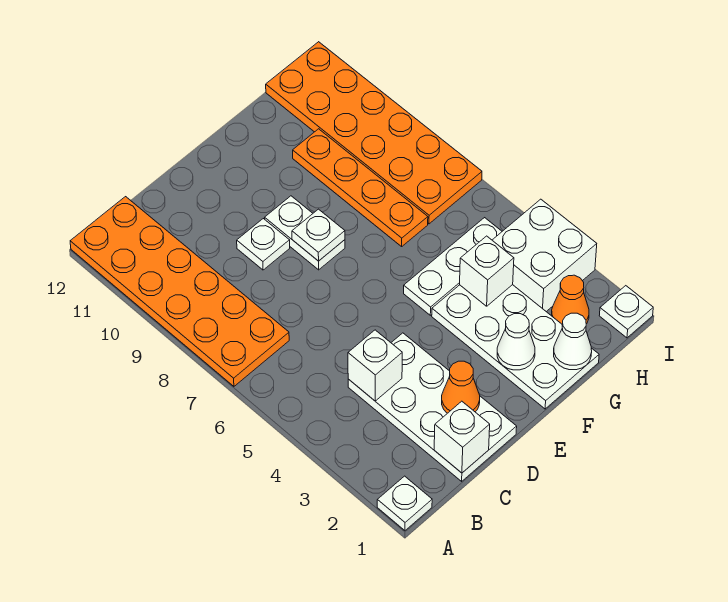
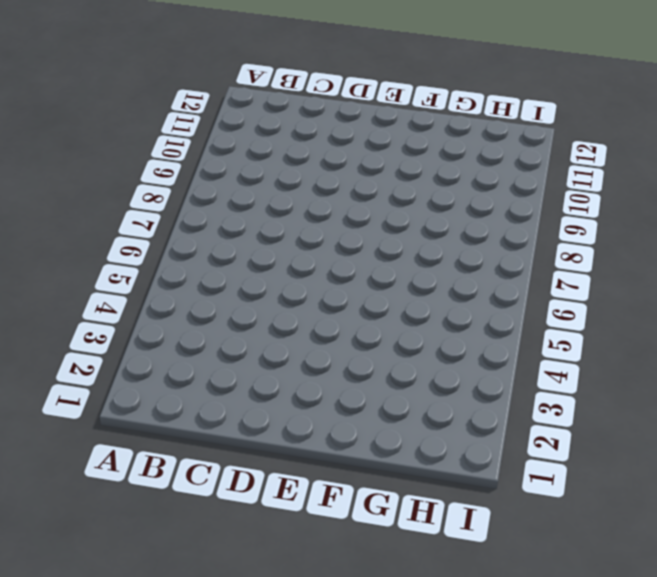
none -> white 1x1 plate [377,476,432,530]
none -> orange 2x6 plate [70,197,289,386]
none -> white 2x4 plate [348,333,517,481]

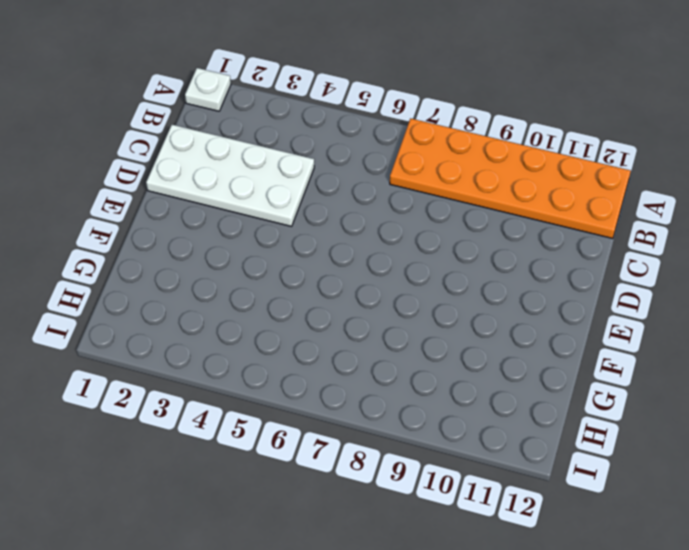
none -> white 1x1 plate [237,219,290,270]
none -> white 1x2 plate [265,196,345,270]
none -> white 2x4 plate [432,285,599,409]

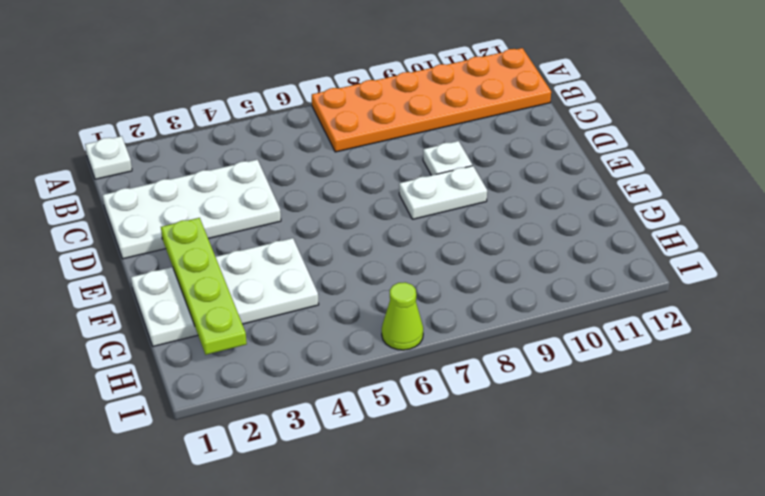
lime 1x4 plate [161,218,247,355] -> white 1x1 cone [497,314,535,370]
lime 1x1 cone [382,282,423,350] -> none
none -> white 1x3 plate [404,218,502,315]
none -> orange 1x4 plate [293,129,428,246]
none -> orange 1x1 cone [552,275,589,324]

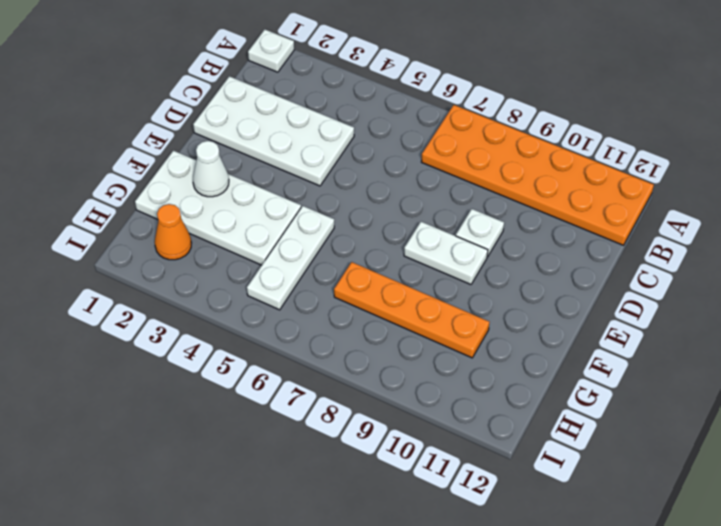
none -> white 2x2 brick [492,199,597,312]
none -> orange 2x6 plate [266,42,482,224]
none -> white 1x1 plate [599,286,653,338]

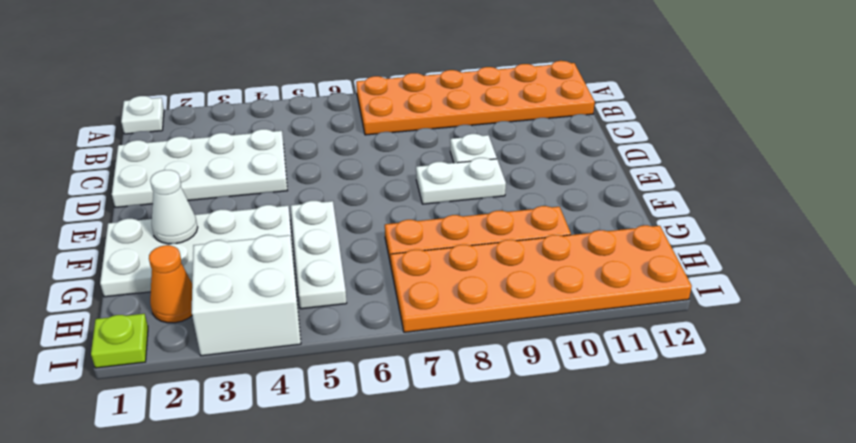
lime 1x1 plate [91,314,148,368] -> white 1x1 plate [599,286,653,338]
none -> white 1x1 brick [434,401,490,473]
none -> white 1x1 brick [348,330,402,401]
none -> orange 1x1 cone [442,361,480,413]

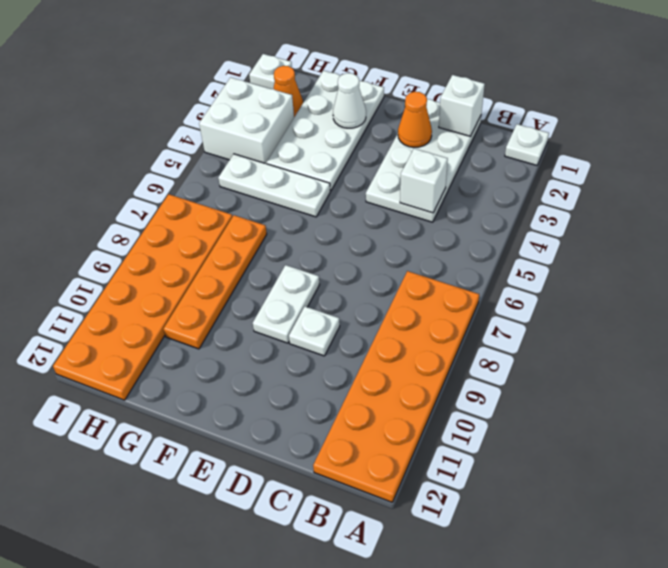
none -> white 1x1 plate [292,209,345,261]
none -> white 1x1 cone [554,313,592,370]
none -> white 1x1 brick [460,236,514,306]

